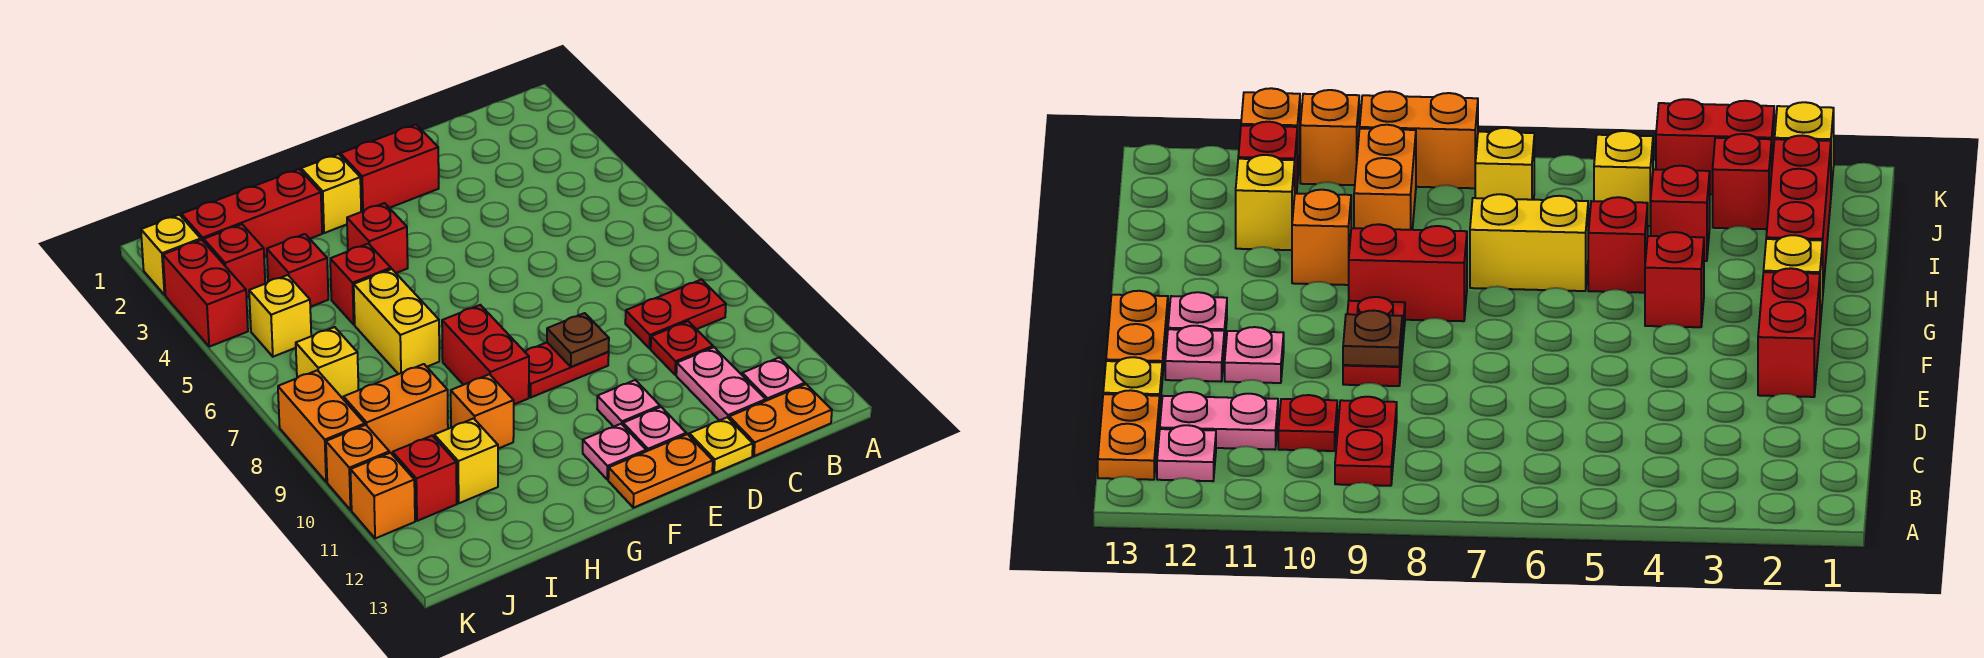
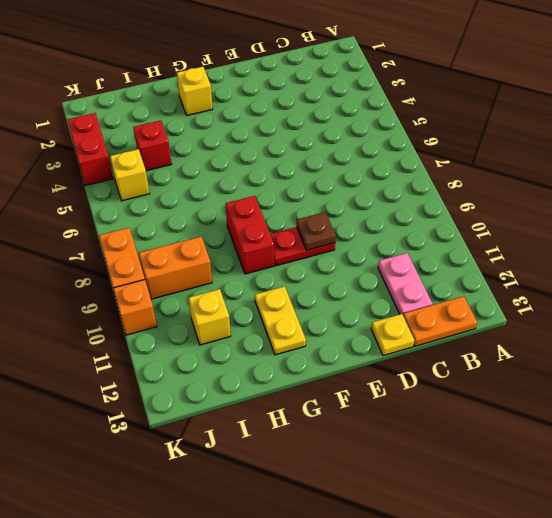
yellow 1x2 plate [255,286,306,355] -> none
none -> red 1x2 plate [625,279,726,348]
none -> pink 1x1 plate [742,357,805,401]
none -> red 1x1 plate [651,321,713,375]
none -> red 1x2 brick [340,125,439,212]

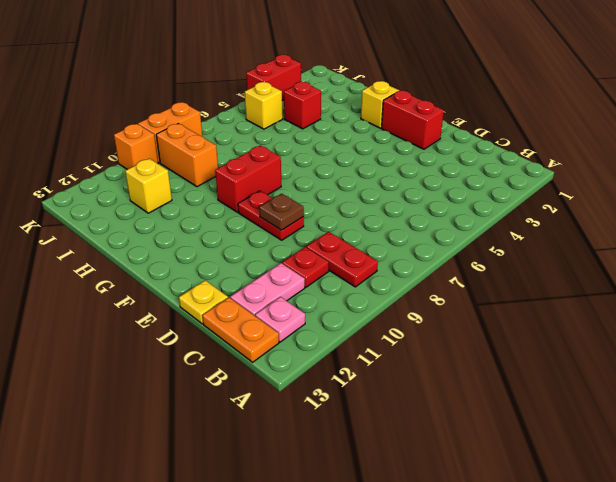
none -> pink 1x1 plate [597,380,660,427]
none -> pink 1x1 plate [623,407,686,451]
none -> orange 1x2 plate [608,434,713,508]
none -> pink 1x1 plate [583,424,646,480]

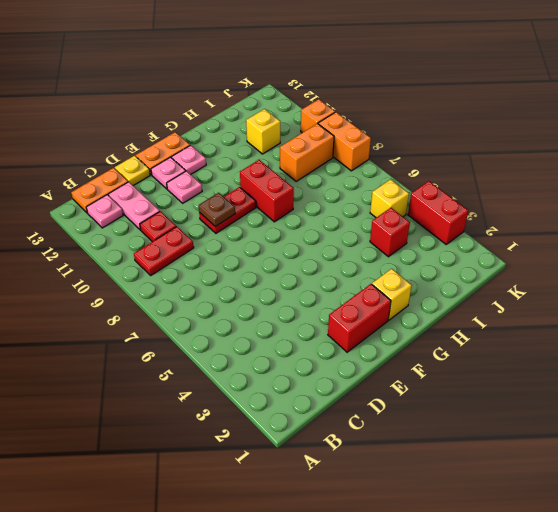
none -> red 1x1 brick [347,203,408,273]
none -> red 1x3 brick [181,169,322,256]
none -> red 1x1 brick [330,244,391,324]
none -> yellow 1x2 brick [354,269,439,374]

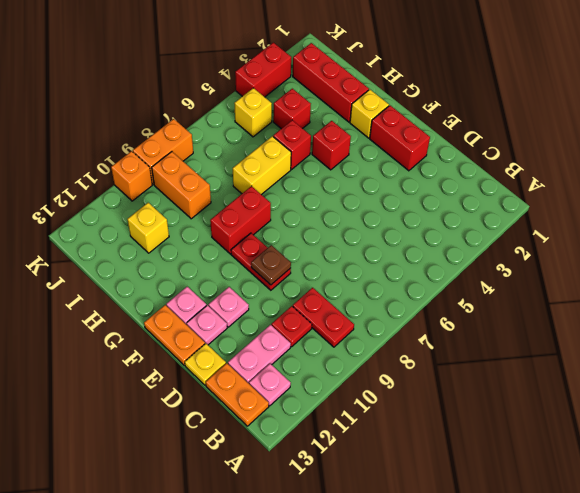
none -> orange 1x1 brick [451,374,514,449]
none -> red 1x1 brick [204,224,265,297]
none -> yellow 1x1 brick [296,327,358,399]
none -> red 1x1 brick [393,436,457,521]

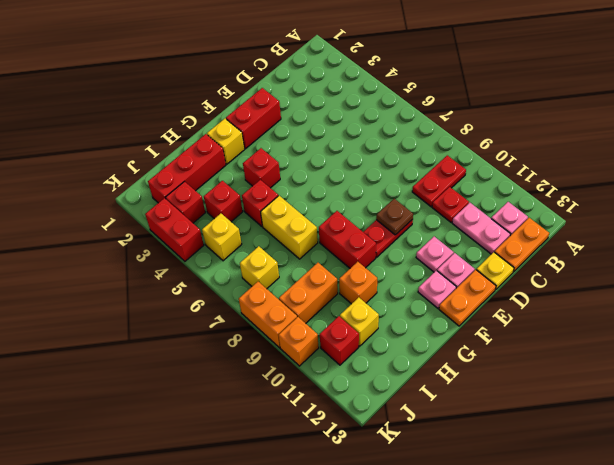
none -> yellow 1x1 brick [141,215,201,295]
none -> orange 1x1 brick [350,453,415,539]

